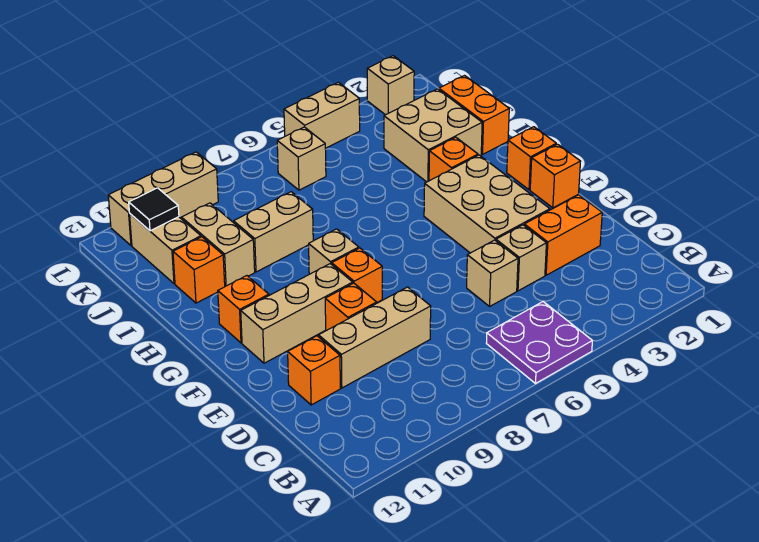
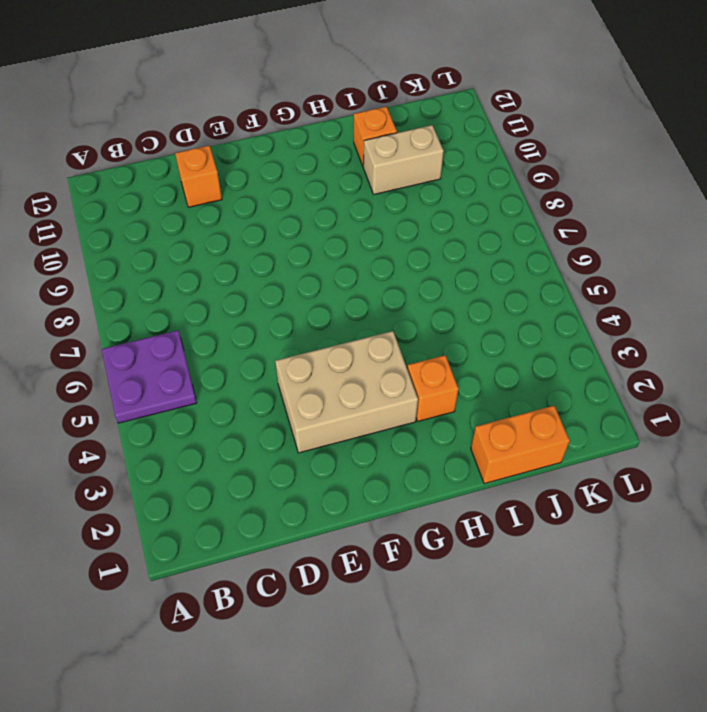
none -> orange 1x2 brick [524,195,602,275]
none -> tan 1x1 brick [496,225,546,291]
none -> tan 1x1 brick [467,240,518,306]

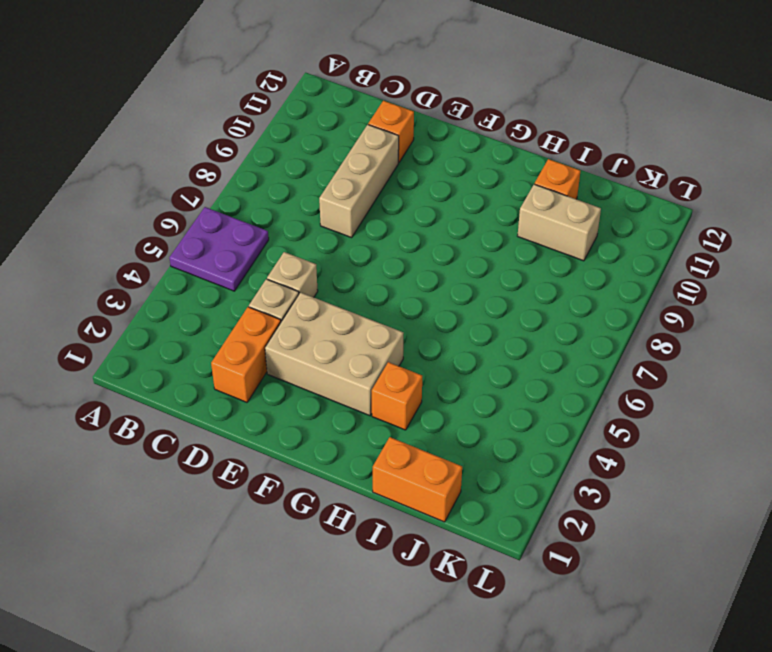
none -> orange 1x1 brick [325,283,377,331]
none -> orange 1x1 brick [530,144,581,208]
none -> orange 1x1 brick [332,248,382,302]

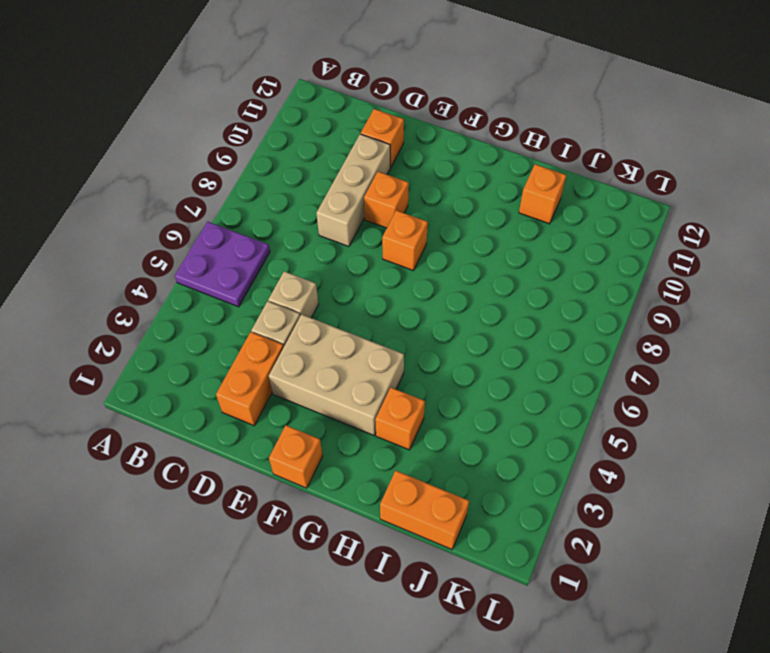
none -> tan 1x3 brick [241,264,353,363]
none -> orange 1x1 brick [507,127,556,190]
none -> tan 1x1 brick [309,229,359,274]

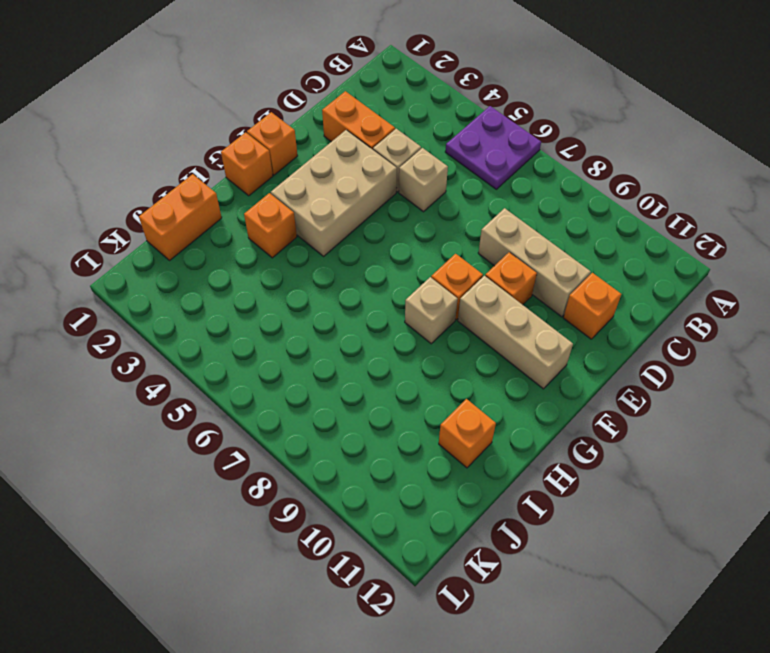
none -> orange 1x1 brick [218,276,269,343]
none -> tan 2x2 brick [384,89,482,182]
none -> tan 1x2 brick [234,192,313,272]

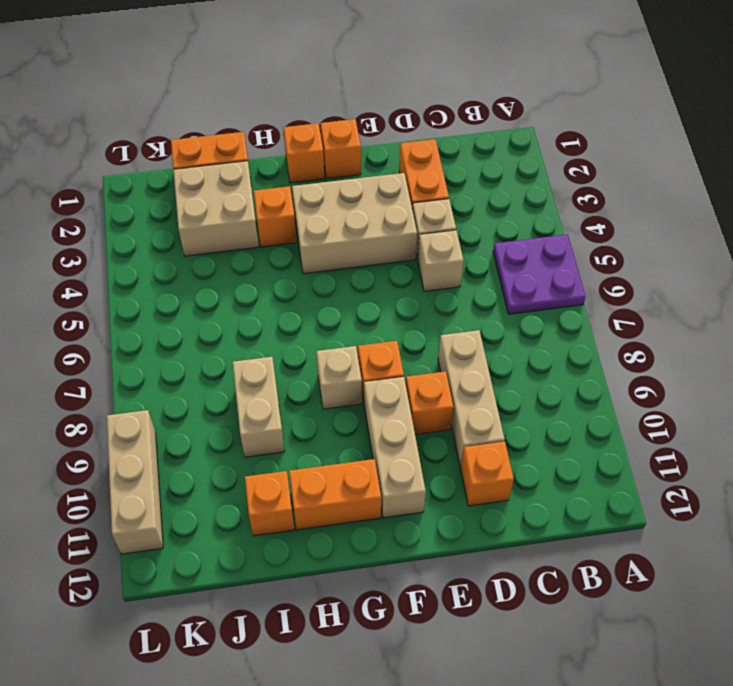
orange 1x2 brick [289,459,381,530] -> orange 1x1 brick [218,276,269,343]
none -> tan 1x2 brick [181,203,255,286]
none -> tan 1x2 brick [130,214,201,284]
none -> tan 1x1 brick [277,127,326,190]

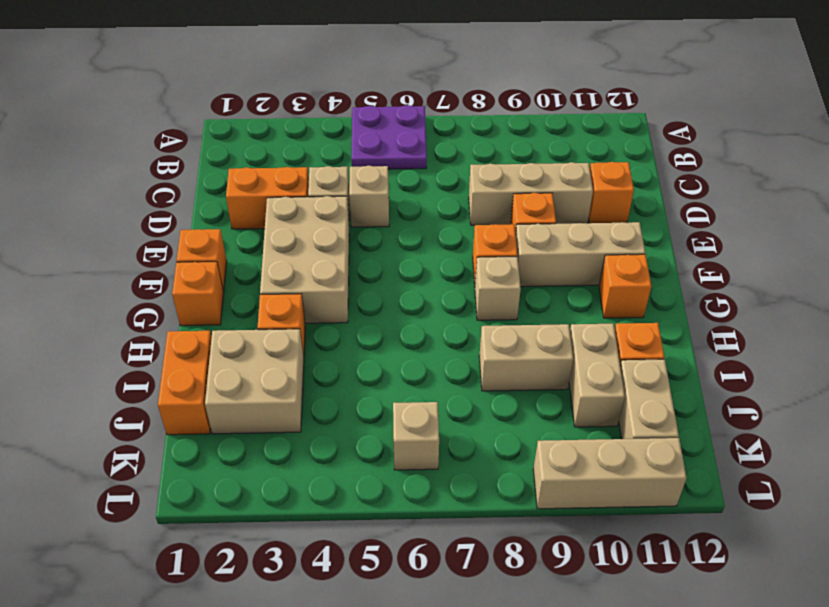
none -> tan 1x1 brick [367,56,414,115]
none -> tan 1x2 brick [284,82,360,148]
none -> black 1x1 tile [129,188,179,231]

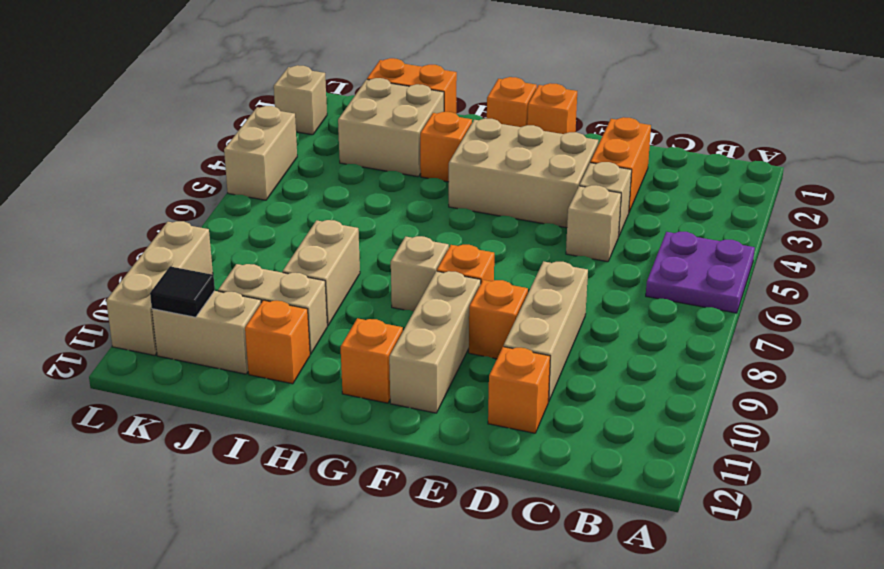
none -> tan 1x1 brick [277,127,326,190]

